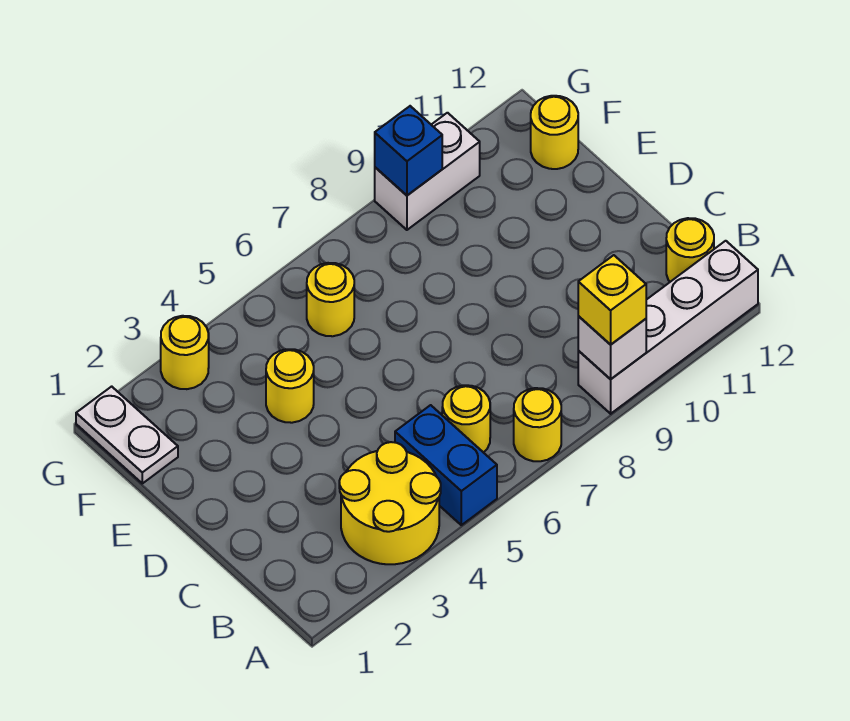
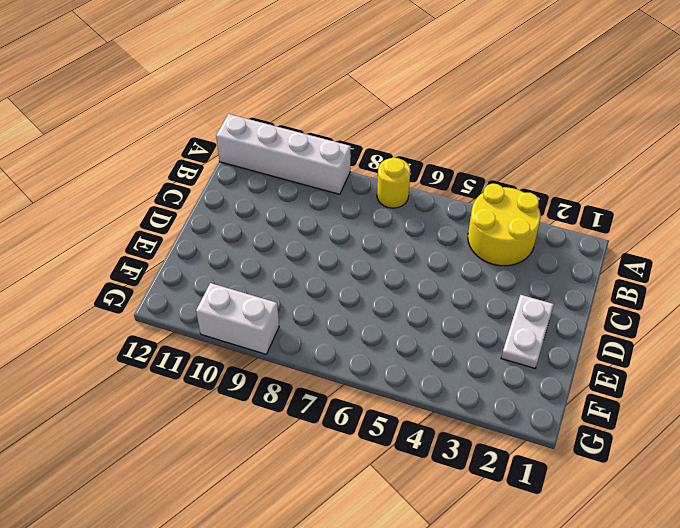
white 1x2 plate [501,295,554,368] -> white 1x2 plate moved to [76,386,178,483]
none -> blue 1x2 brick [395,405,497,525]
none -> yellow 1x1 round brick [442,385,490,453]
none -> yellow 1x1 round brick [666,218,714,282]

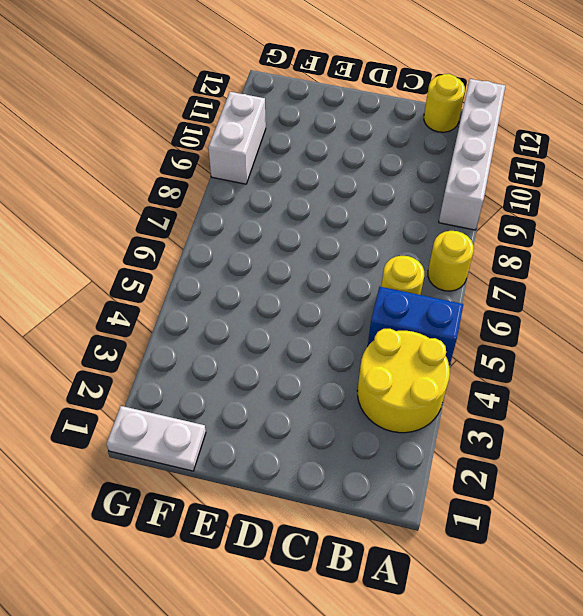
none -> yellow 1x1 round brick [266,349,314,423]
none -> yellow 1x1 round brick [307,263,354,336]
none -> yellow 1x1 round brick [531,96,578,169]

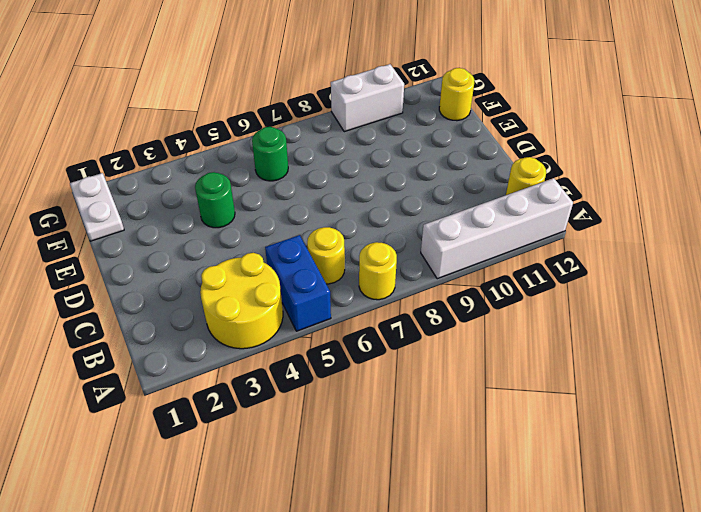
green 1x1 round brick [195,172,235,228] -> yellow 1x1 round brick [266,349,314,423]
green 1x1 round brick [252,127,288,181] -> yellow 1x1 round brick [307,263,354,336]
none -> yellow 1x1 round brick [161,316,209,389]
none -> white 1x1 brick [578,316,646,379]
none -> blue 1x1 brick [375,106,442,195]

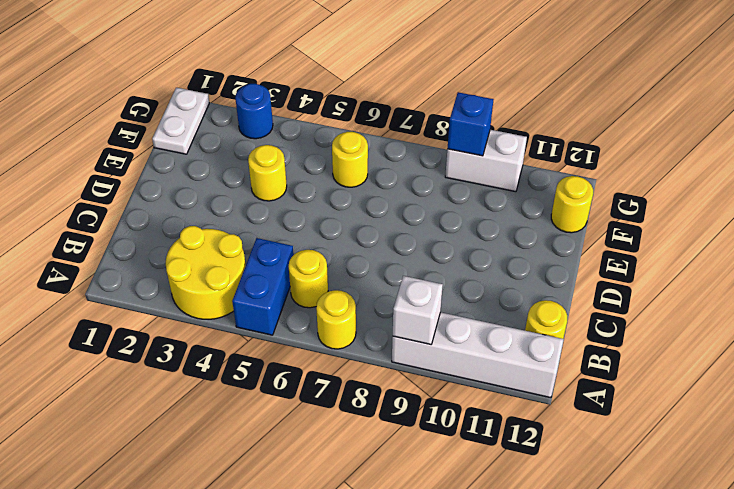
blue 1x1 round brick [235,84,273,139] -> yellow 1x1 round brick [161,316,209,389]
none -> yellow 1x1 brick [578,255,646,345]

